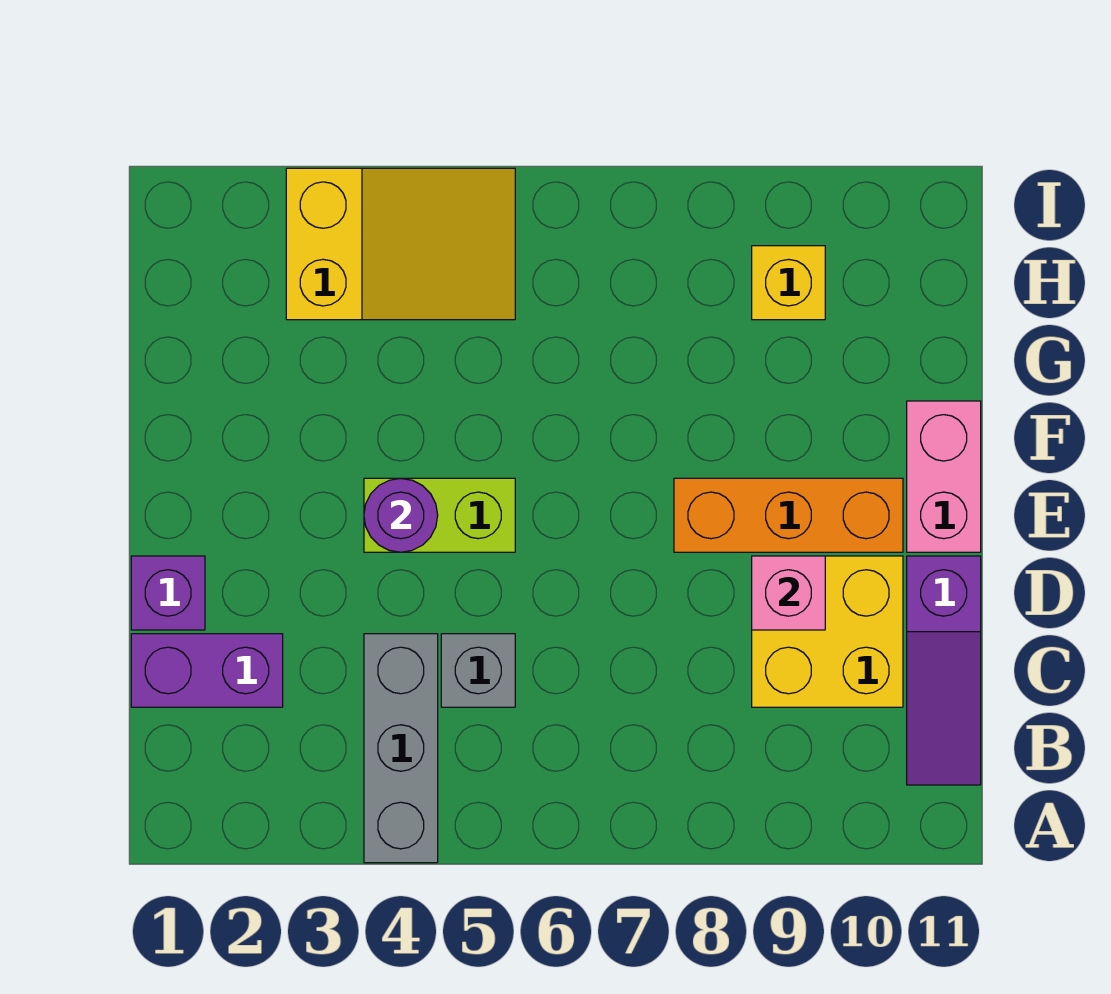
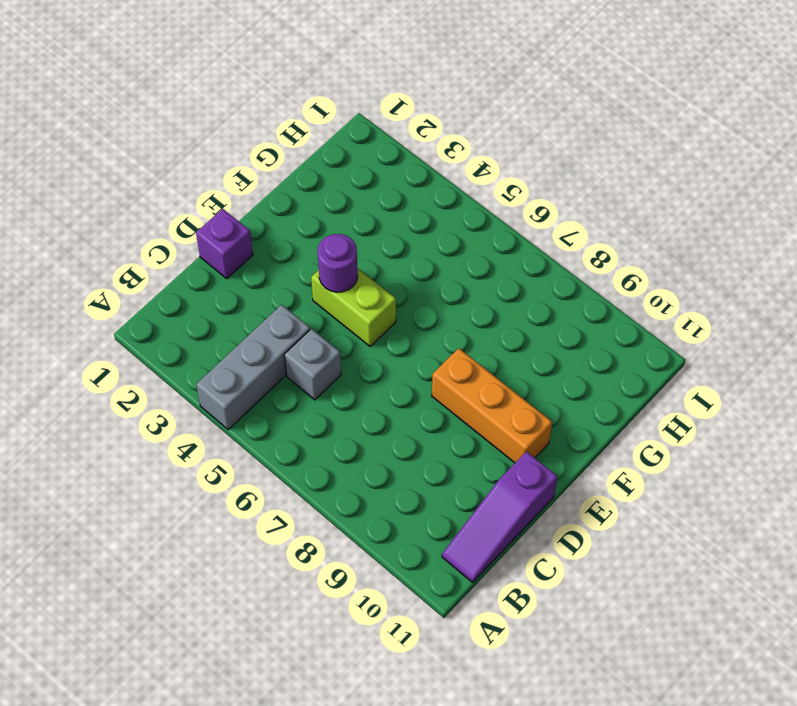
none -> purple 1x2 brick [131,634,283,707]
none -> yellow 2x2 brick [752,556,903,707]
none -> pink 1x2 brick [907,401,981,552]

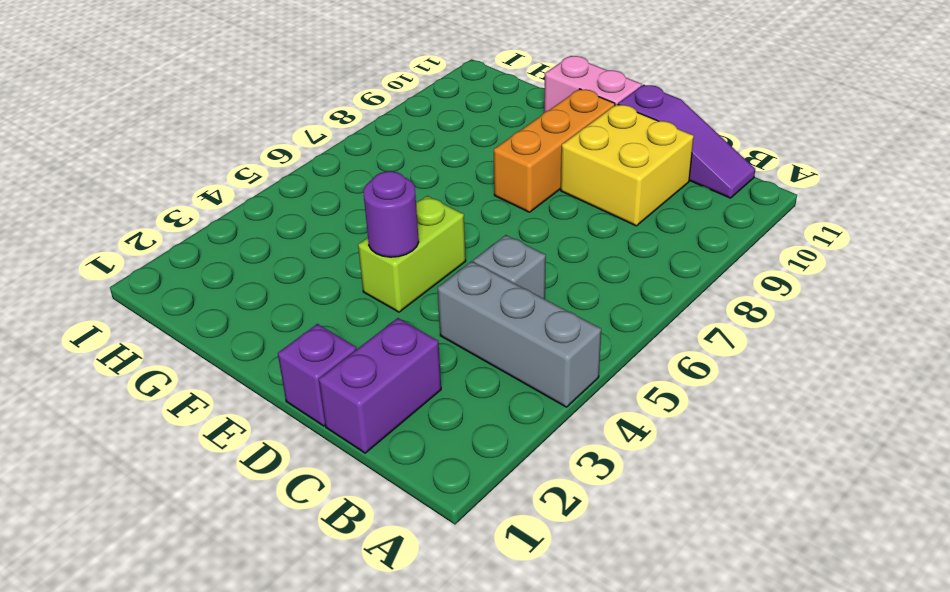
none -> yellow 2x3 slope [286,168,515,320]
none -> yellow 1x1 brick [752,246,825,320]
none -> pink 1x1 brick [752,556,825,630]

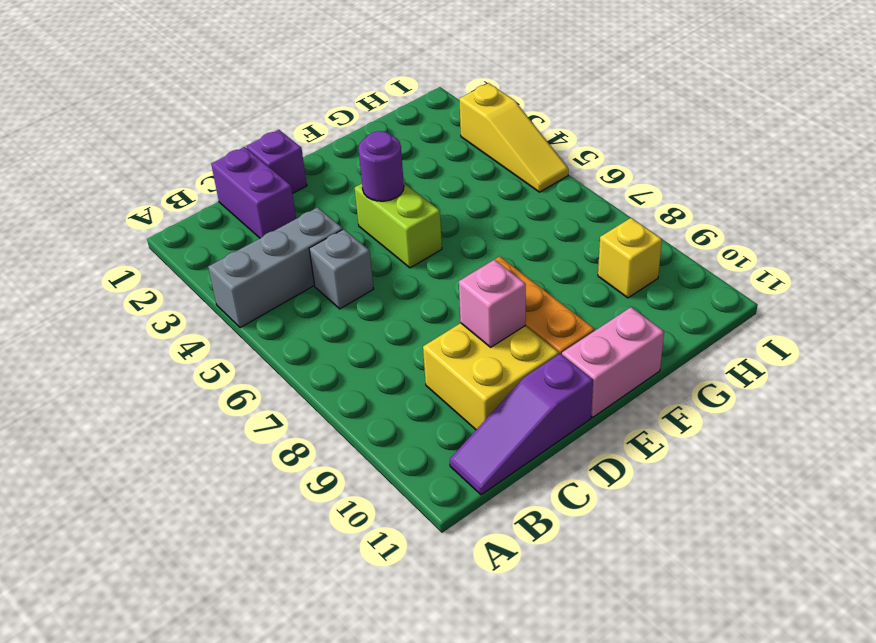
yellow 1x3 slope [459,83,569,192] -> yellow 2x3 slope [286,168,515,320]

